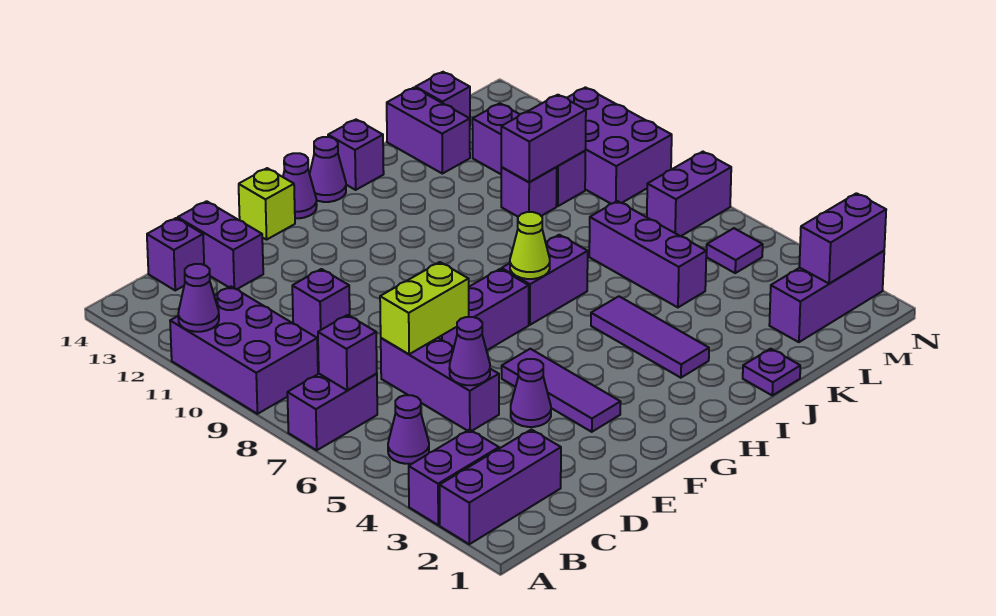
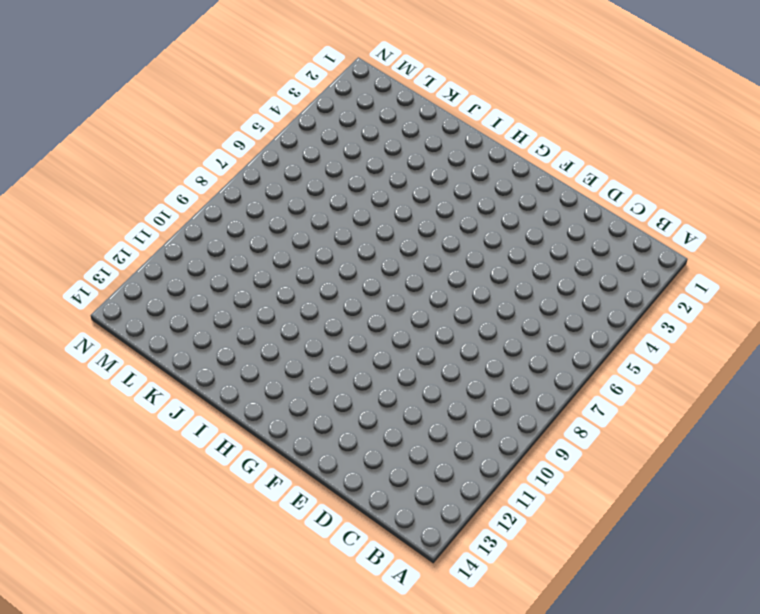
none -> purple 1x3 brick [440,429,561,544]
none -> purple 1x2 brick [409,430,499,525]
none -> purple 1x2 brick [287,374,377,450]
none -> purple 2x3 brick [170,286,318,414]

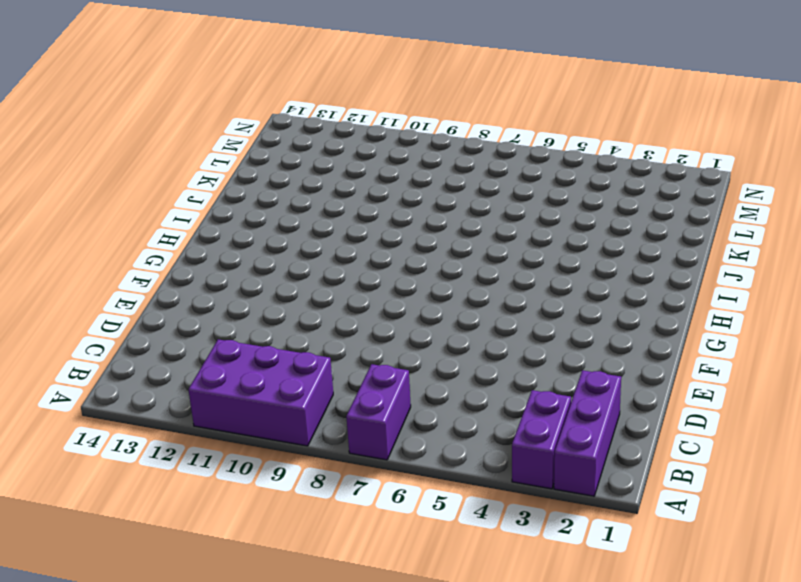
none -> purple 1x1 cone [388,395,429,464]
none -> purple 1x1 brick [147,218,204,290]
none -> purple 1x3 brick [381,338,499,431]
none -> purple 1x1 brick [292,269,350,341]

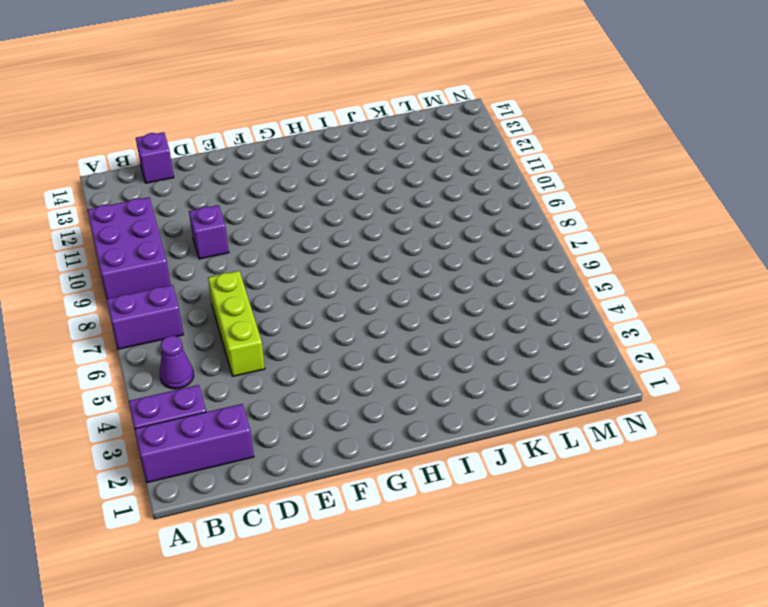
lime 1x3 brick [208,271,265,376] -> purple 1x3 brick [381,338,499,431]
none -> purple 1x2 brick [178,201,263,289]
none -> purple 1x1 cone [511,359,551,427]
none -> purple 1x3 tile [502,349,621,432]
none -> purple 1x2 brick [442,269,529,350]

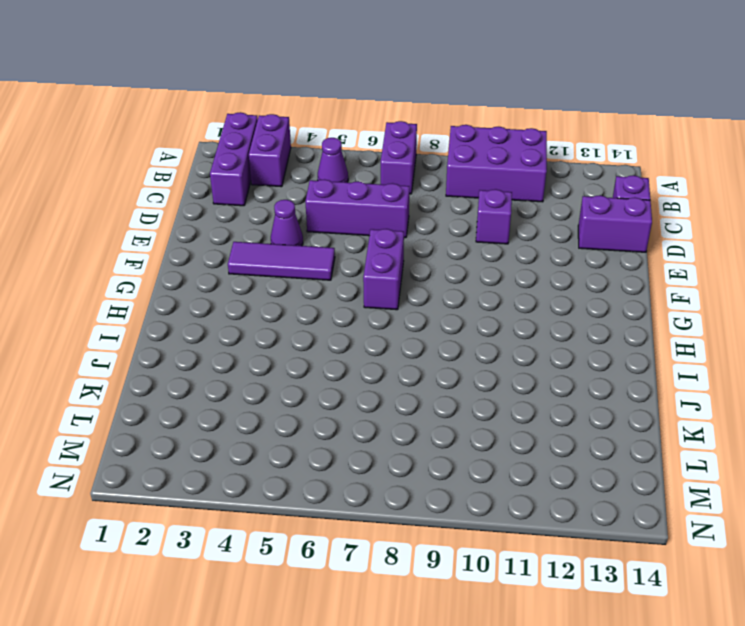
none -> lime 1x1 brick [239,168,295,240]
none -> purple 1x1 cone [283,153,317,218]
none -> purple 1x2 brick [502,235,588,325]
none -> purple 1x1 cone [310,137,346,202]

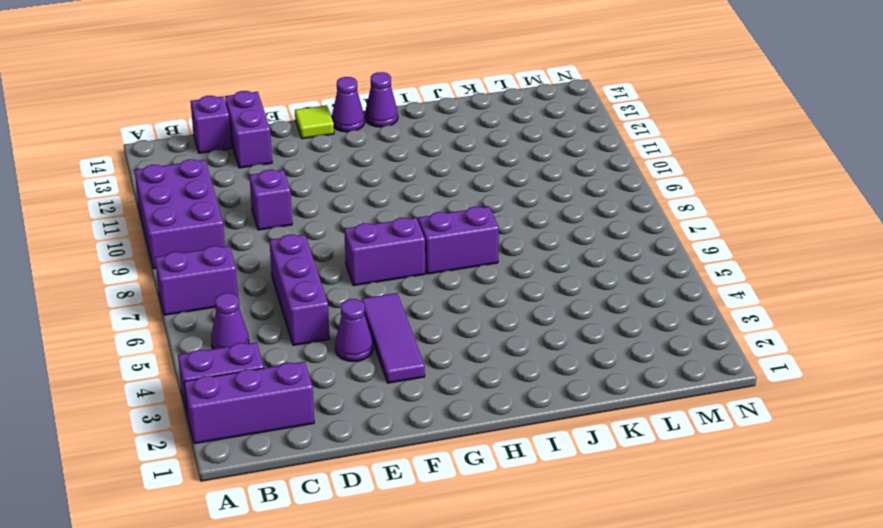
lime 1x1 tile [295,105,334,139] -> lime 1x1 brick [239,168,295,240]
none -> purple 1x3 tile [591,296,709,378]
none -> purple 1x1 brick [328,120,384,190]
none -> purple 1x1 plate [743,349,800,396]
none -> purple 1x3 brick [589,201,706,307]

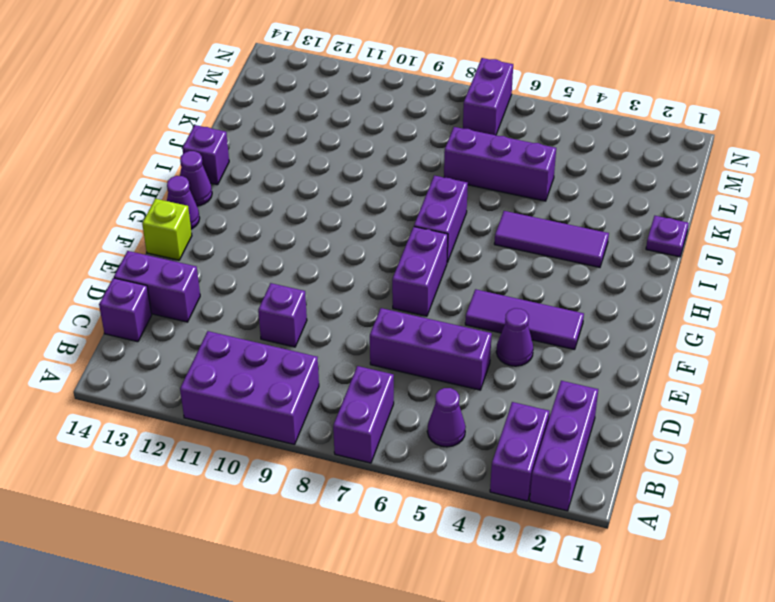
none -> purple 1x1 brick [501,167,557,217]
none -> purple 1x2 brick [387,88,470,174]
none -> purple 1x3 brick [769,251,884,342]
none -> purple 1x3 brick [472,103,585,206]

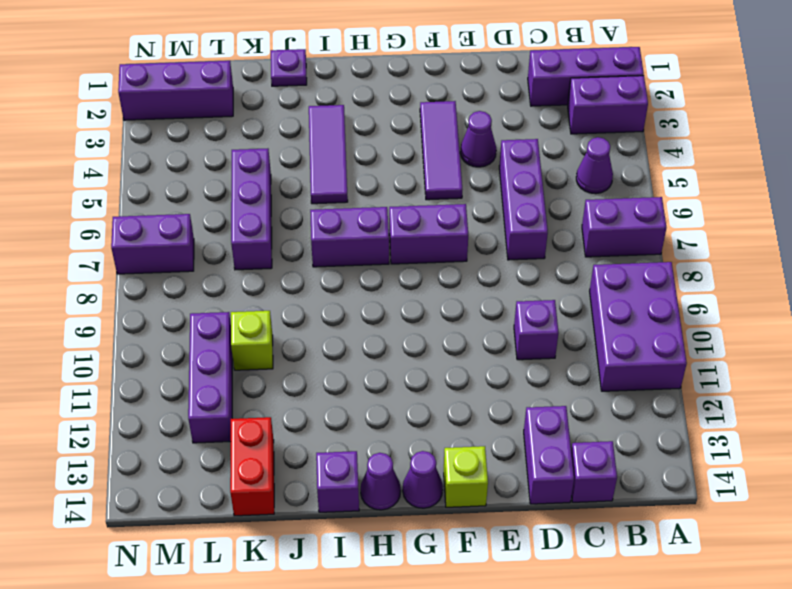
lime 1x1 brick [231,311,273,370] -> purple 1x1 brick [501,167,557,217]
red 1x2 brick [230,417,274,516] -> purple 1x2 brick [387,88,470,174]
none -> purple 1x1 brick [416,72,470,119]
none -> purple 1x1 tile [707,228,763,273]
none -> purple 2x3 brick [567,87,672,204]
none -> purple 1x1 cone [178,264,219,332]

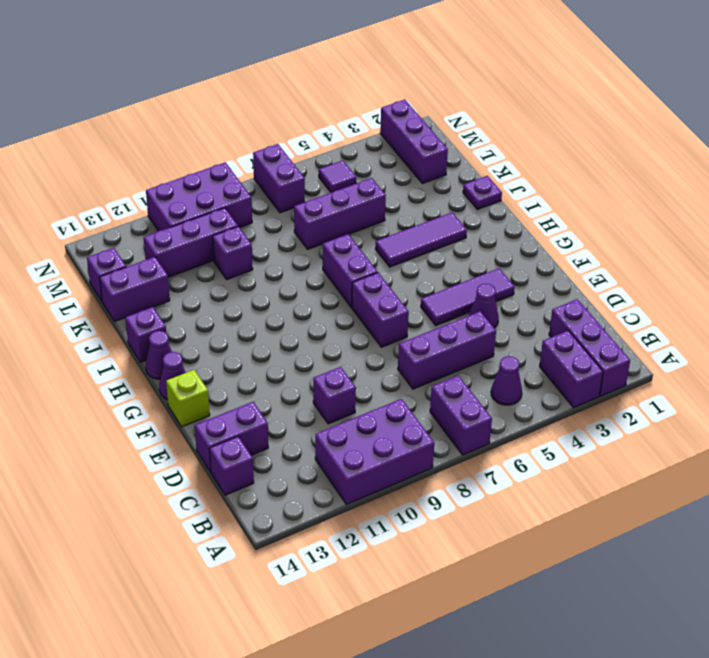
none -> purple 1x1 cone [178,264,219,332]
none -> purple 1x1 brick [318,315,377,390]
none -> purple 1x1 cone [449,317,490,385]
none -> lime 1x2 brick [380,262,469,354]

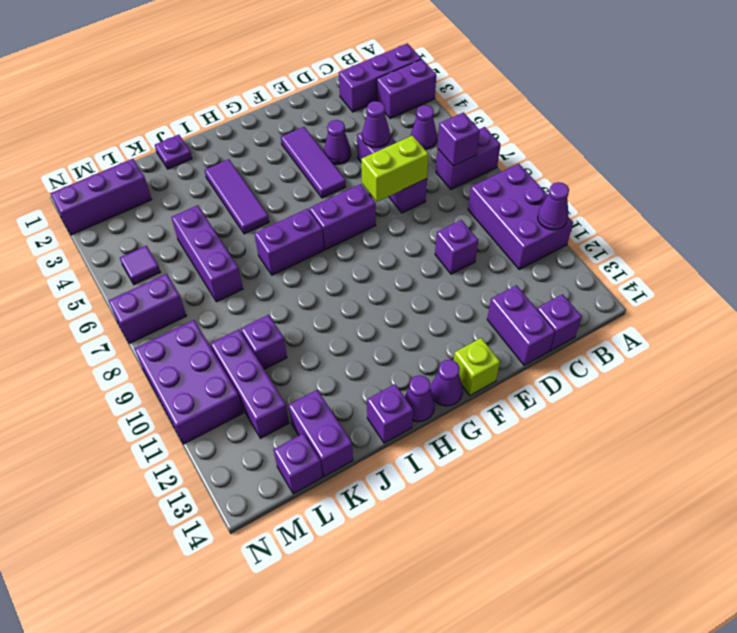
none -> lime 1x1 cone [510,212,550,279]
none -> purple 1x2 brick [501,95,586,182]
none -> purple 1x2 brick [799,193,886,284]

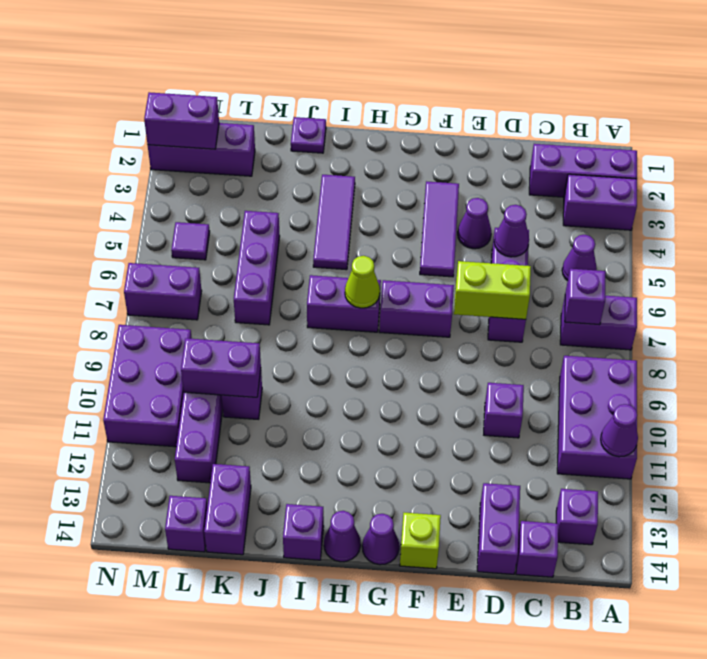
purple 1x1 brick [556,489,598,545] -> none

